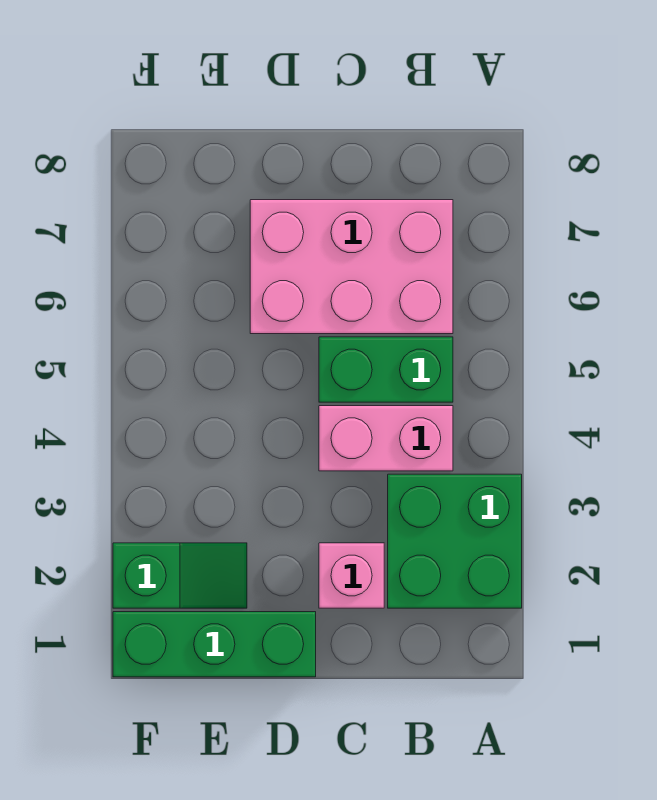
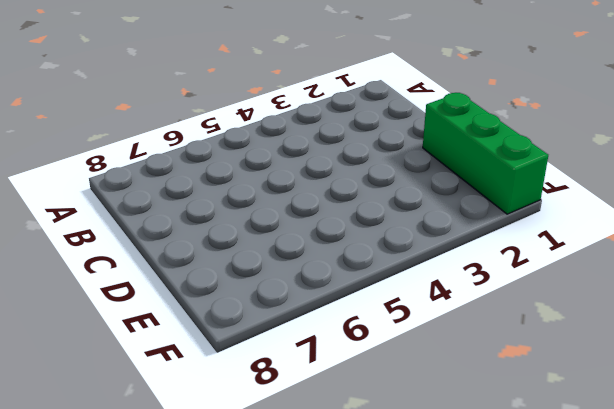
none -> green 2x2 brick [388,474,522,608]
none -> pink 1x2 brick [319,406,453,471]

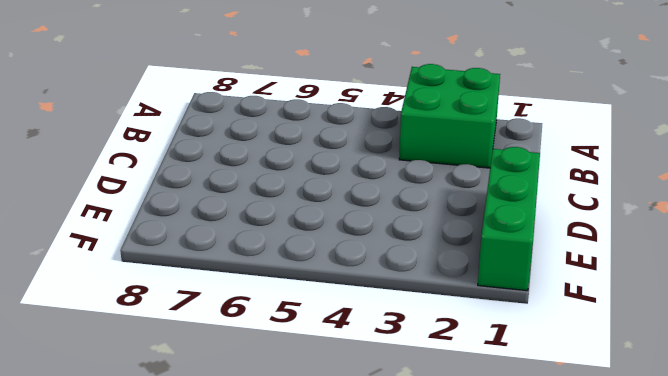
none -> pink 1x2 brick [319,406,453,471]
none -> green 1x2 brick [319,337,453,402]

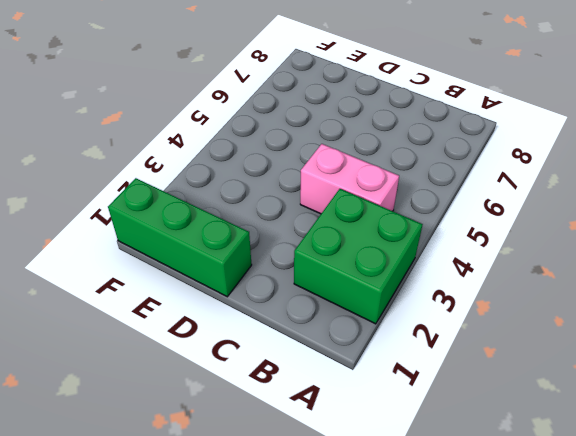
none -> green 1x2 brick [319,337,453,402]
none -> pink 2x3 brick [250,200,453,334]

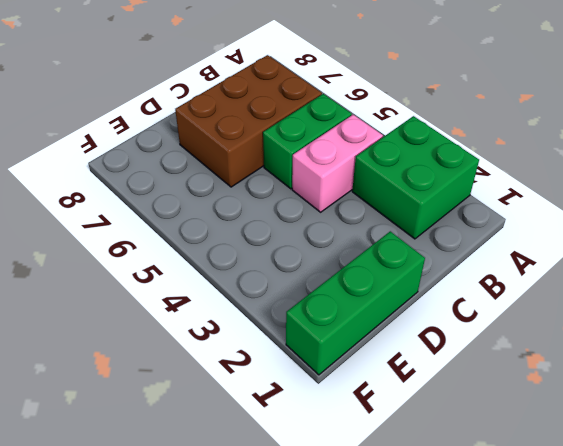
brown 2x3 brick [175,55,322,187] -> pink 2x3 brick [250,200,453,334]
none -> pink 1x1 brick [319,543,384,608]
none -> green 1x2 slope [113,543,247,608]

